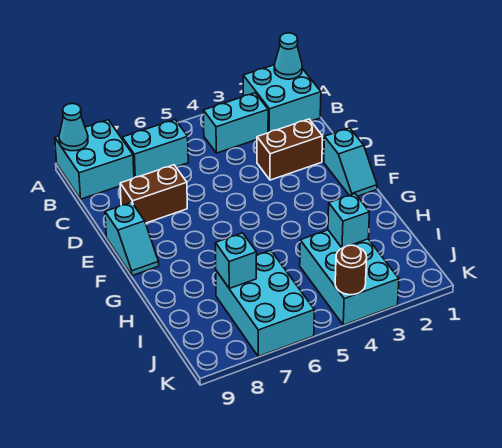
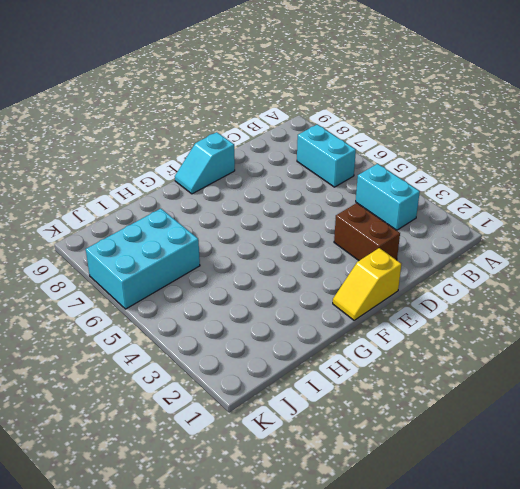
yellow 1x2 slope [333,248,401,320] -> cyan 1x2 slope [324,128,377,196]
none -> cyan 2x2 brick [243,65,321,133]
none -> cyan 2x2 brick [55,120,134,199]
none -> brown 1x2 brick [120,165,187,223]

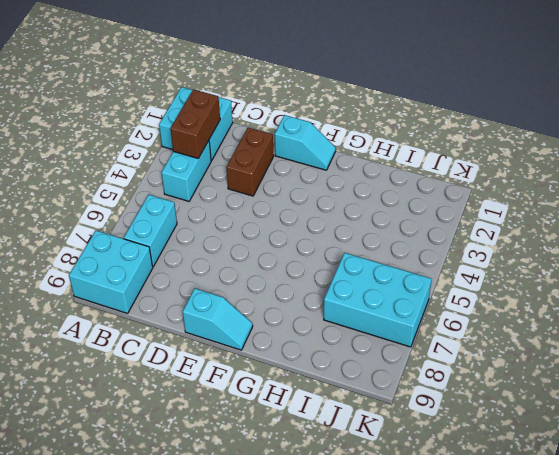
brown 1x2 brick [170,89,220,158] -> brown 1x2 brick moved to [120,165,187,223]
none -> cyan 2x3 brick [300,230,399,325]
none -> cyan 1x1 cone [274,33,302,79]
none -> cyan 1x1 cone [59,103,88,151]

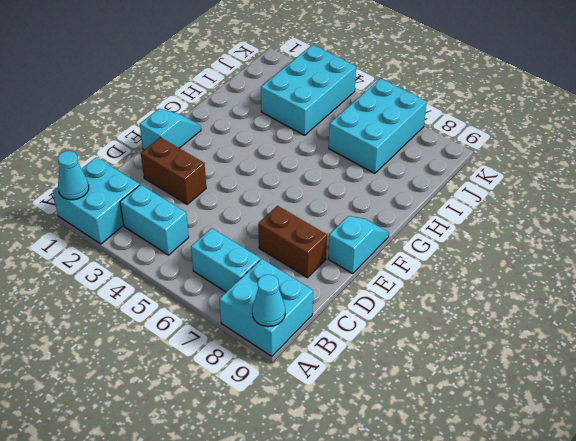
none -> cyan 1x1 brick [328,194,370,248]
none -> cyan 1x1 brick [215,233,257,288]
none -> brown 1x1 round brick [335,245,367,295]

